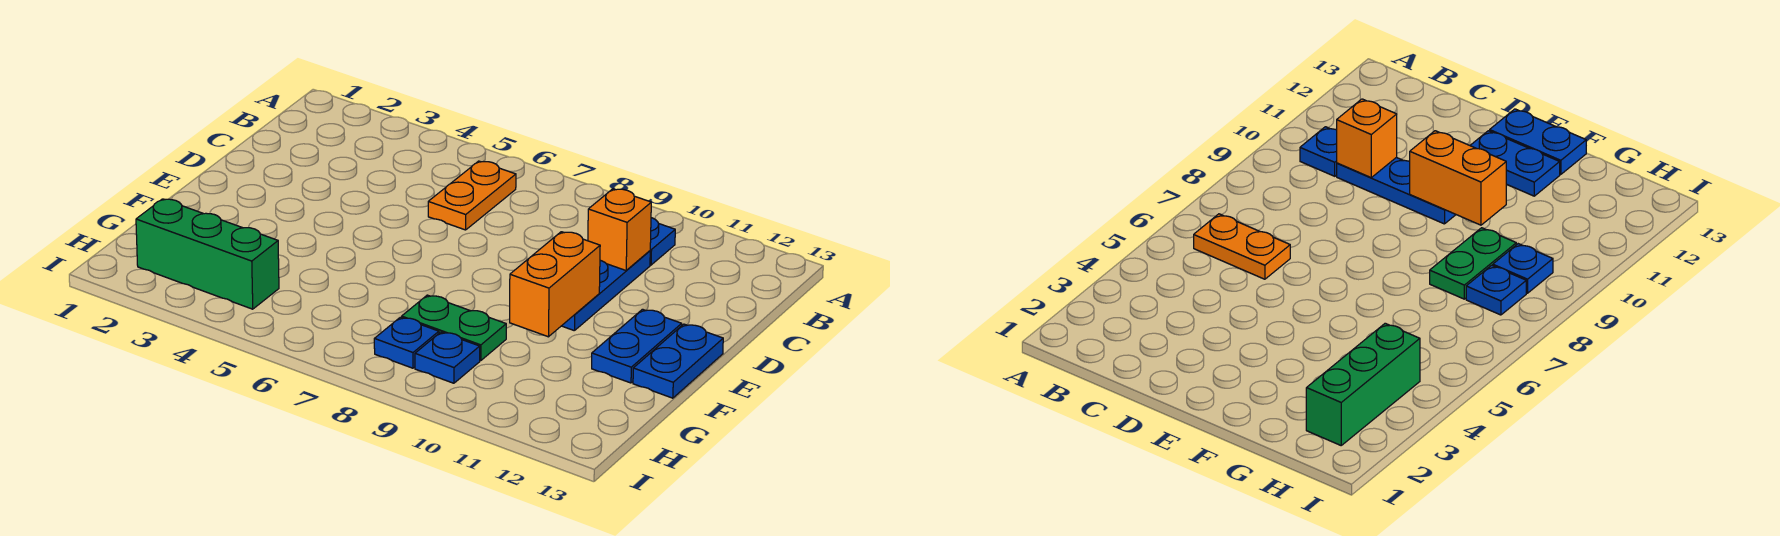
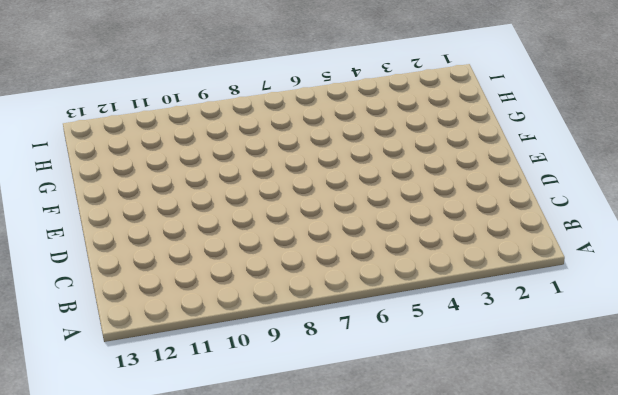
none -> orange 1x2 plate [428,161,516,230]
none -> blue 1x1 plate [650,218,675,265]

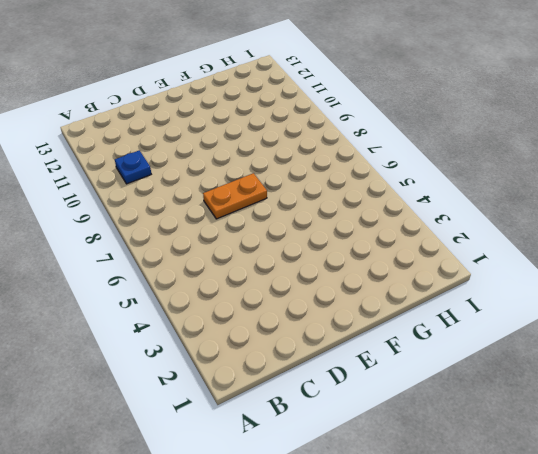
orange 1x2 plate [203,173,267,219] -> orange 1x2 plate moved to [428,161,516,230]
none -> blue 1x3 plate [562,251,650,330]
none -> blue 1x2 plate [592,309,682,383]

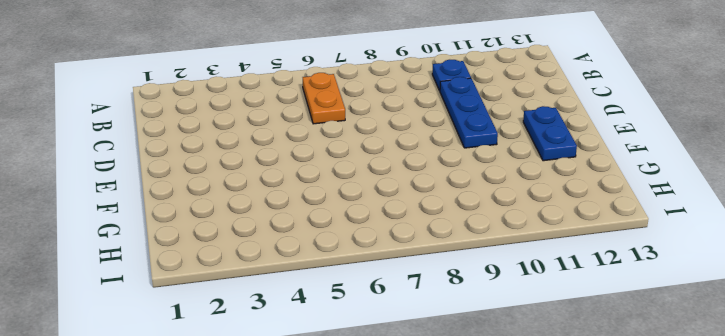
none -> blue 1x2 plate [633,324,723,398]
none -> green 1x2 plate [402,295,506,361]

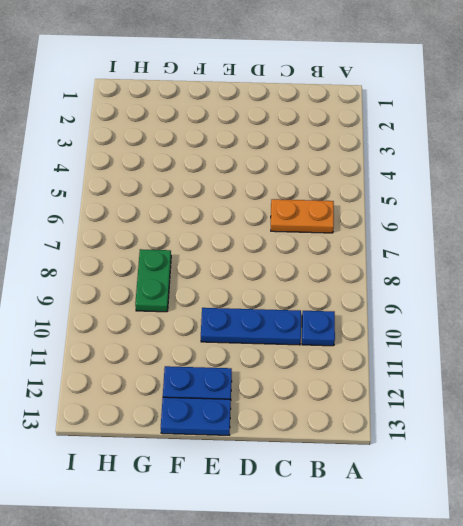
none -> green 1x3 brick [136,199,279,309]
none -> blue 1x1 plate [374,317,439,368]

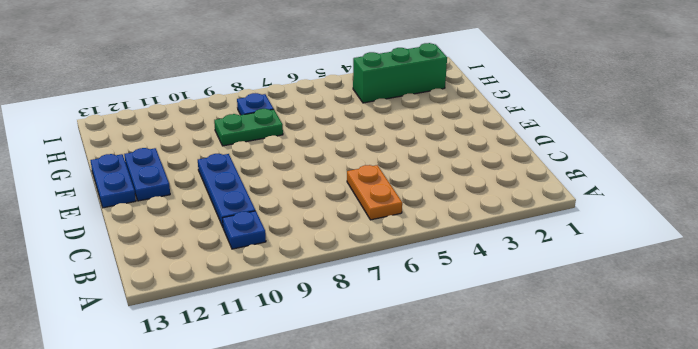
none -> blue 1x1 plate [415,332,480,383]
none -> orange 1x1 brick [588,189,651,270]

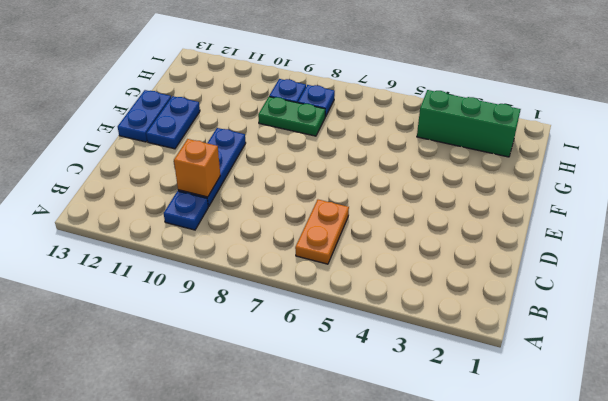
none -> orange 1x2 brick [510,232,600,337]

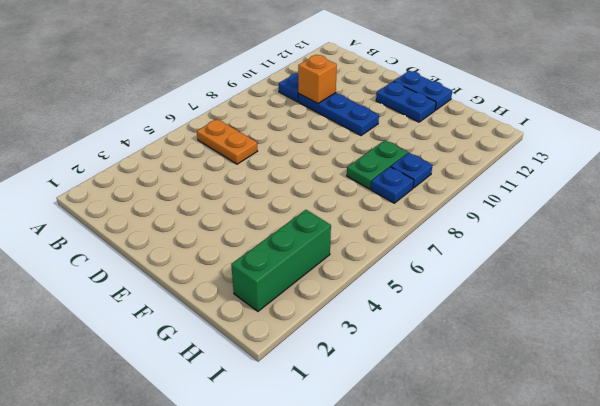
none -> orange 1x2 brick [510,232,600,337]

